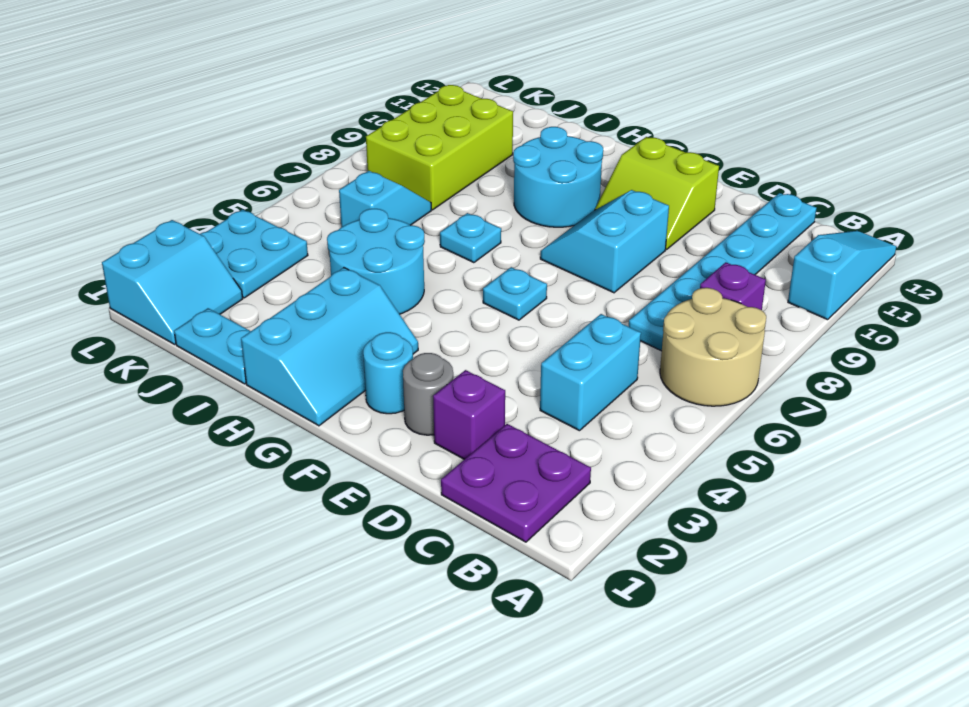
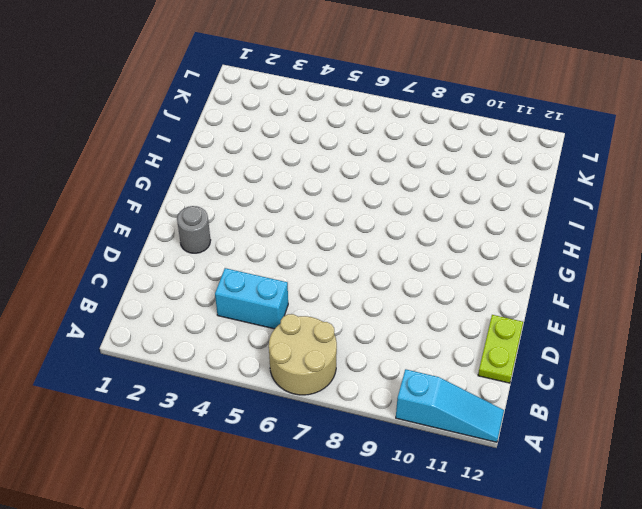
lime 1x2 plate [478,315,523,383] -> cyan 1x6 plate [629,193,817,351]
none -> purple 2x2 plate [441,424,591,542]
none -> purple 1x1 brick [700,262,766,310]
none -> purple 1x1 brick [433,370,505,459]

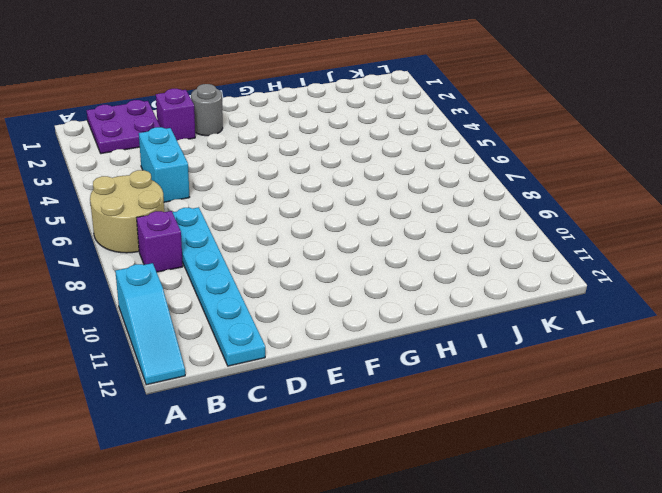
none -> cyan 2x2 slope [540,190,669,293]
none -> lime 2x2 slope [595,137,719,250]
none -> cyan 1x1 round brick [363,332,413,414]

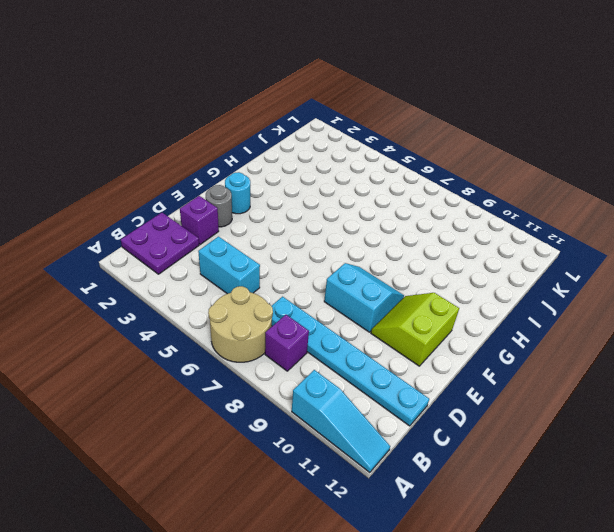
none -> cyan 1x1 plate [483,267,547,320]
none -> cyan 2x3 slope [241,268,418,426]
none -> cyan 2x2 round brick [513,127,603,227]

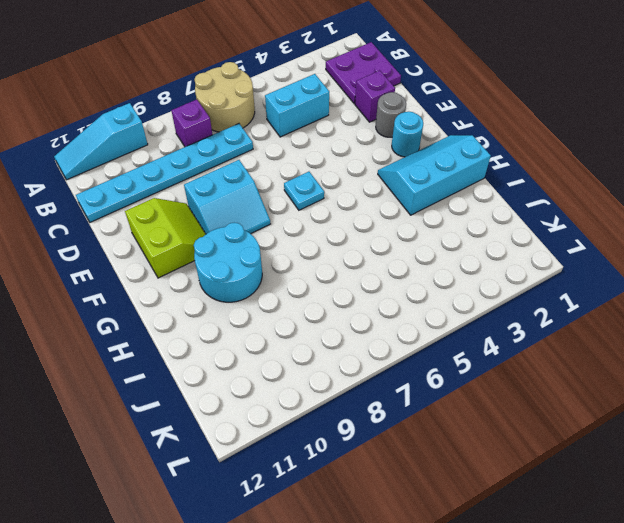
none -> cyan 2x2 round brick [327,209,425,314]
none -> cyan 1x1 plate [440,213,501,263]
none -> cyan 1x2 plate [174,308,251,384]

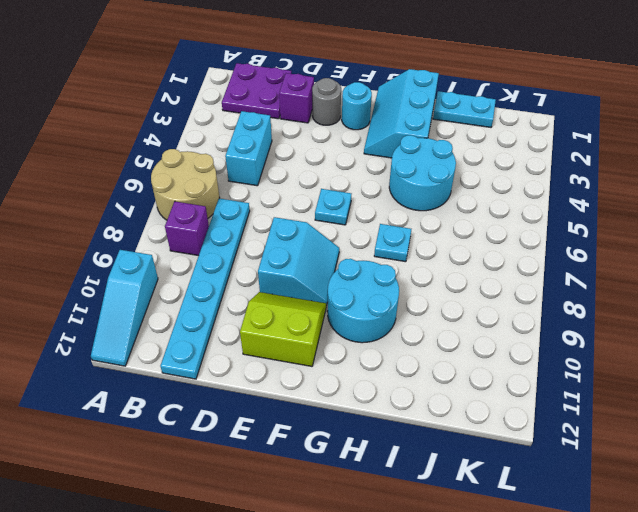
none -> cyan 1x2 slope [339,171,431,227]
none -> lime 2x3 brick [366,85,513,210]
none -> cyan 2x2 slope [102,220,243,344]

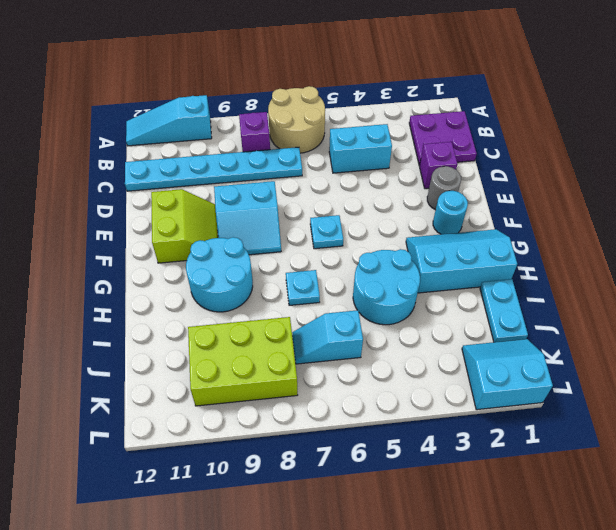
none -> cyan 2x2 plate [201,210,308,298]

